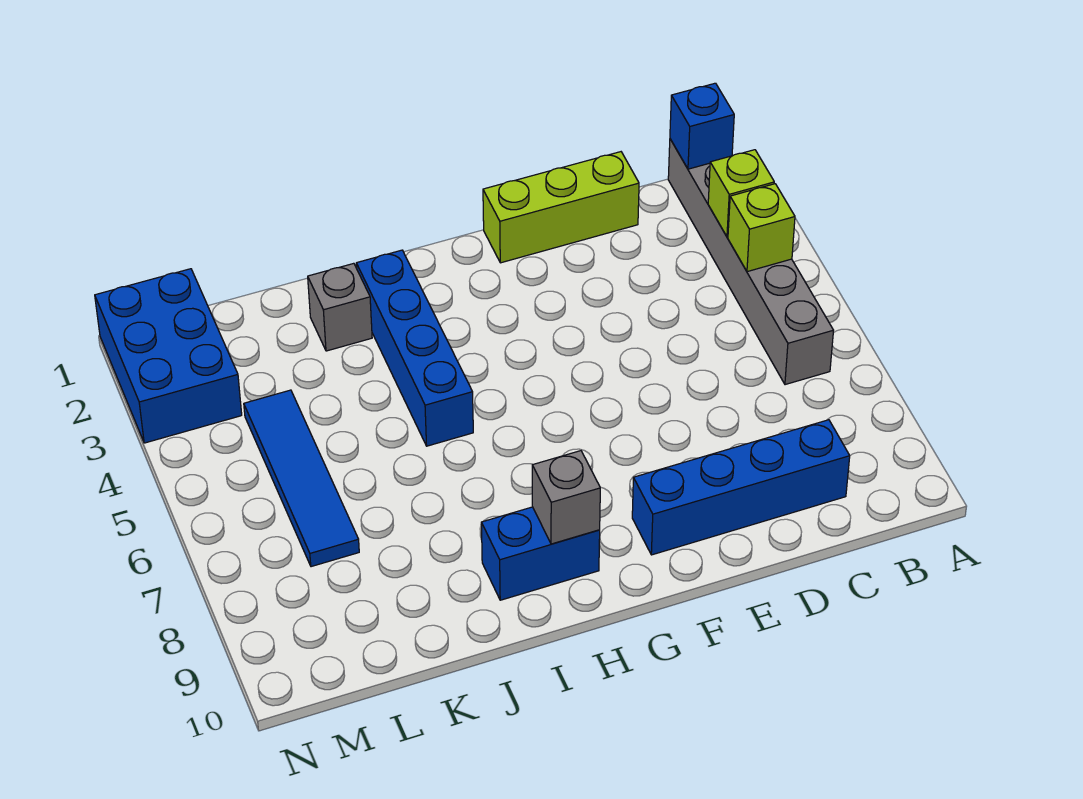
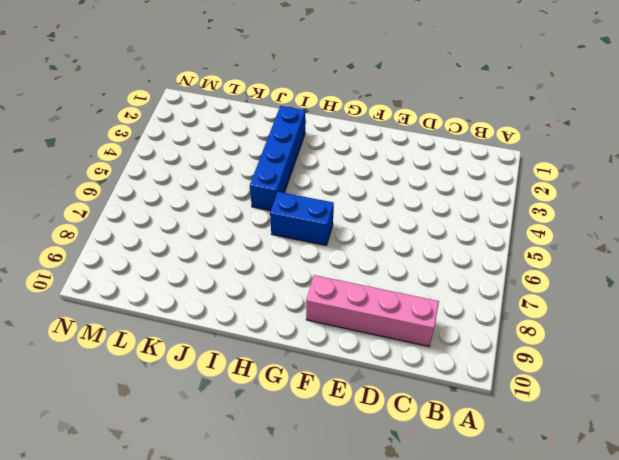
pink 1x4 brick [306,275,439,346] -> blue 1x4 brick [632,420,850,555]
blue 1x2 brick [270,192,334,245] -> blue 1x2 brick moved to [481,507,600,600]
none -> grey 1x6 brick [668,139,834,385]
none -> lime 1x3 brick [483,152,639,263]
none -> grey 1x1 brick [308,263,372,351]

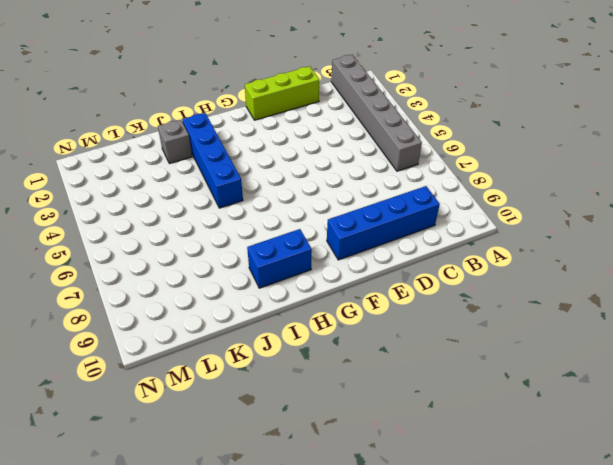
none -> blue 1x4 tile [244,390,359,567]
none -> blue 2x3 brick [95,269,242,443]
none -> blue 1x1 brick [670,83,734,169]

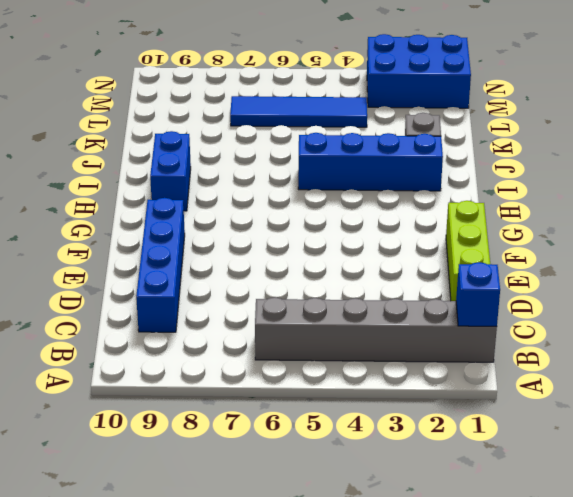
none -> lime 1x1 brick [708,150,774,237]
none -> lime 1x1 brick [728,184,795,272]
none -> grey 1x1 brick [532,451,600,544]

